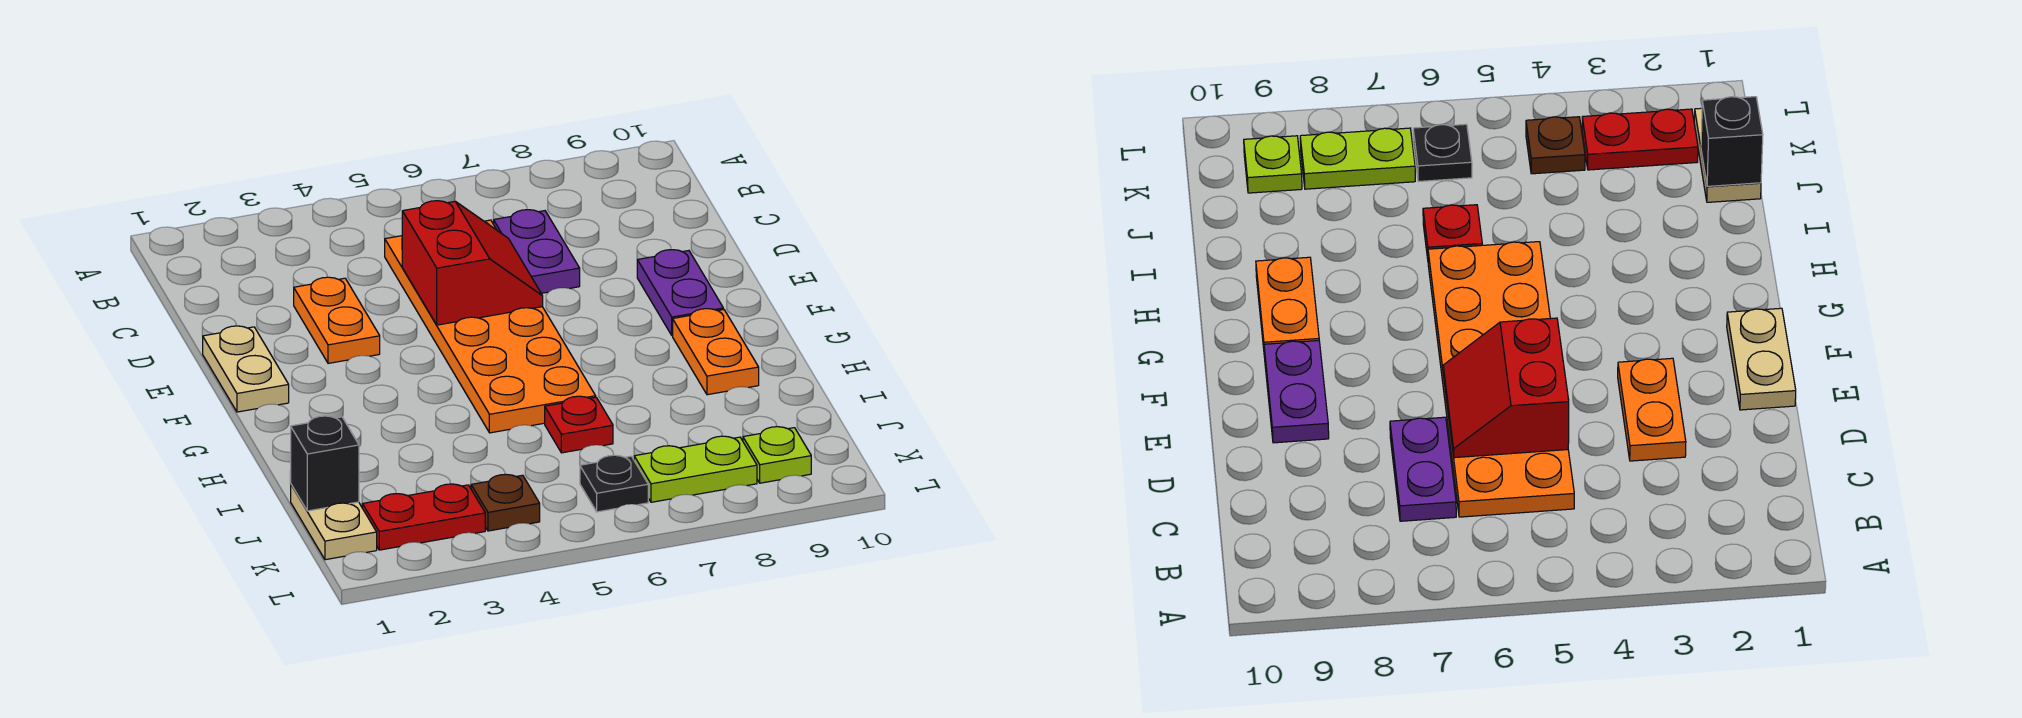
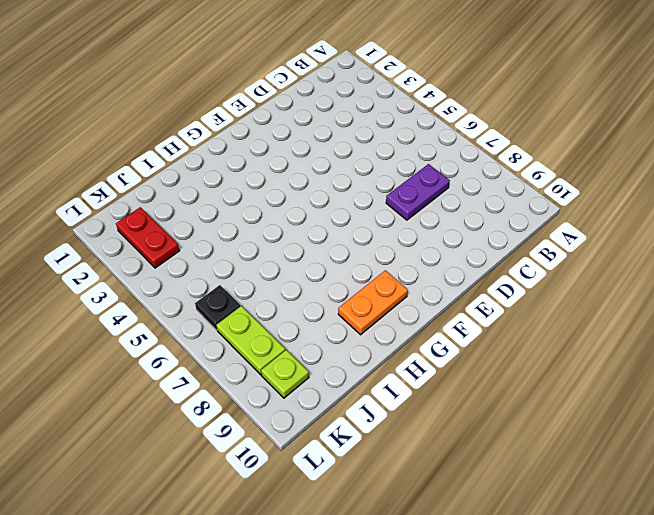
none -> orange 2x6 plate [385,220,596,433]
none -> orange 1x2 plate [294,277,380,363]
none -> tan 1x2 plate [203,326,289,412]

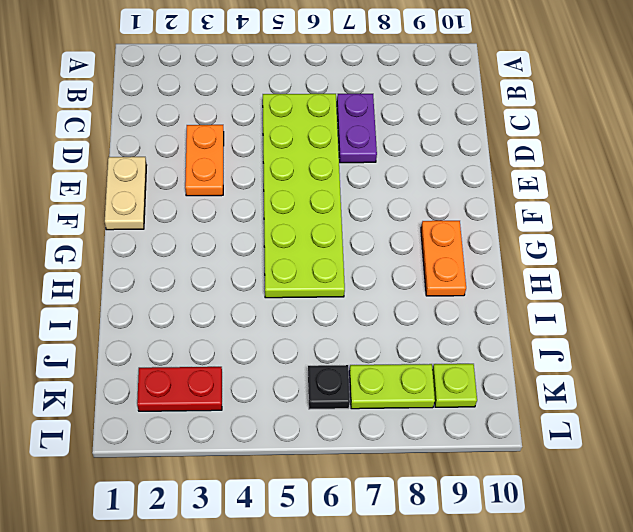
lime 2x6 plate [263,94,345,298] -> orange 2x6 plate [385,220,596,433]
none -> purple 1x2 plate [637,250,723,336]
none -> red 1x1 plate [545,396,613,453]
none -> tan 1x2 plate [291,485,377,560]

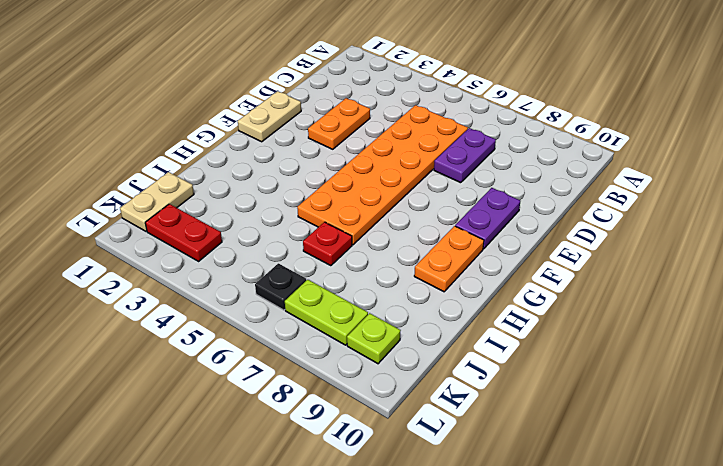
none -> brown 1x1 plate [471,474,540,531]
none -> red 2x2 slope [402,201,543,325]
none -> black 1x1 brick [290,416,359,511]

